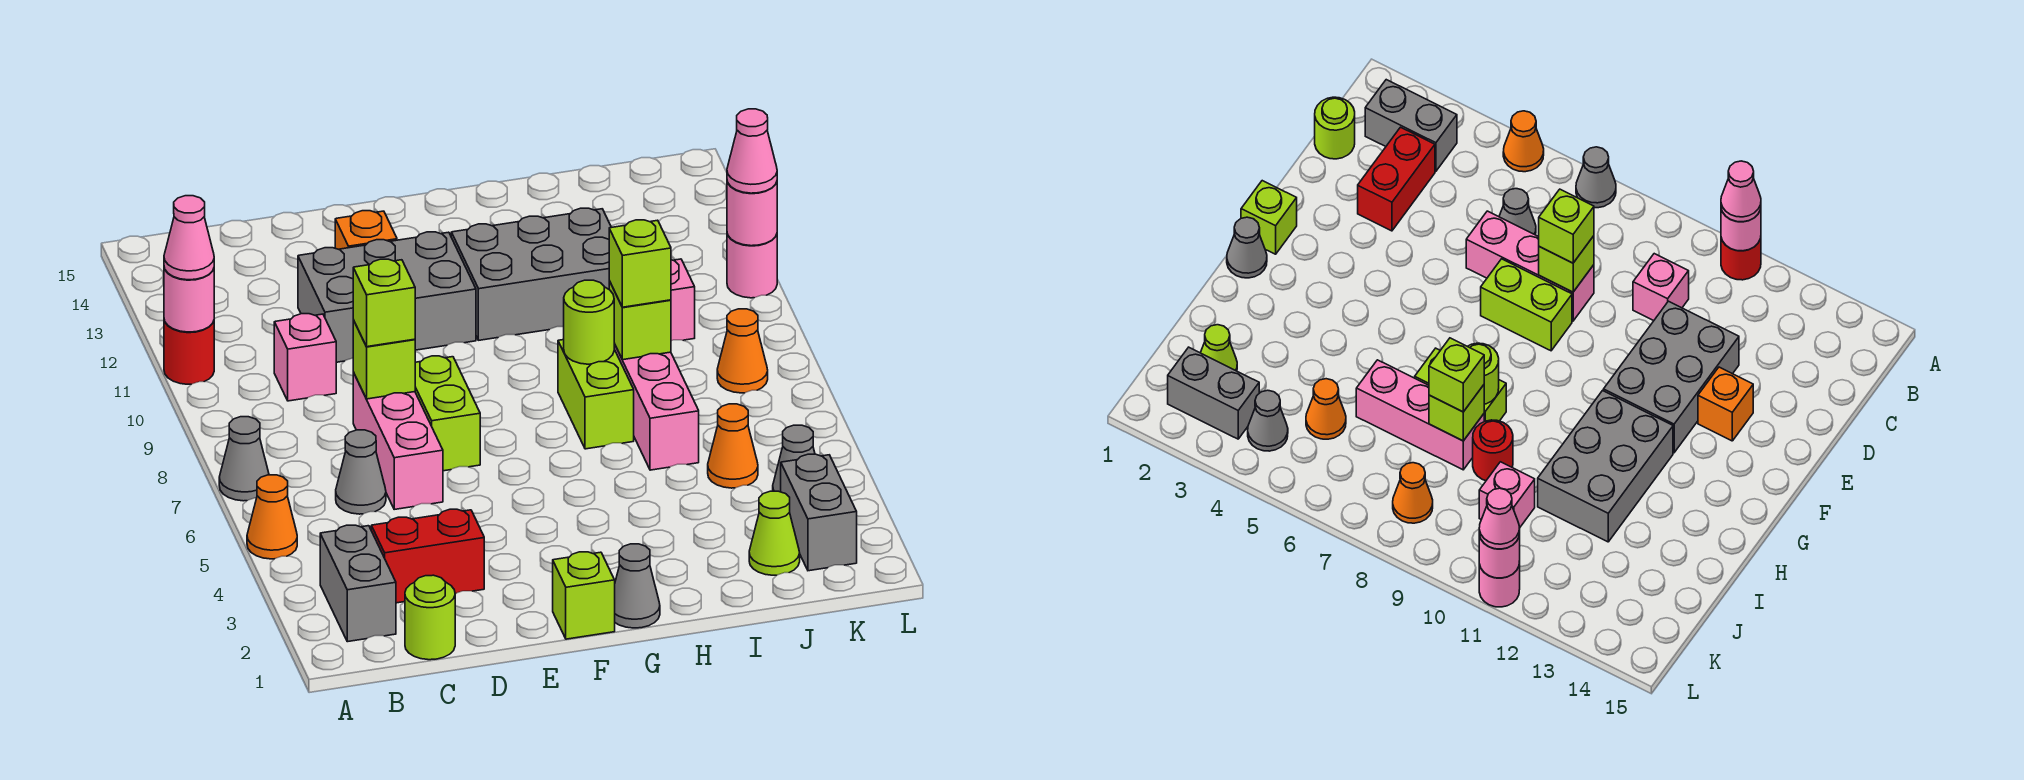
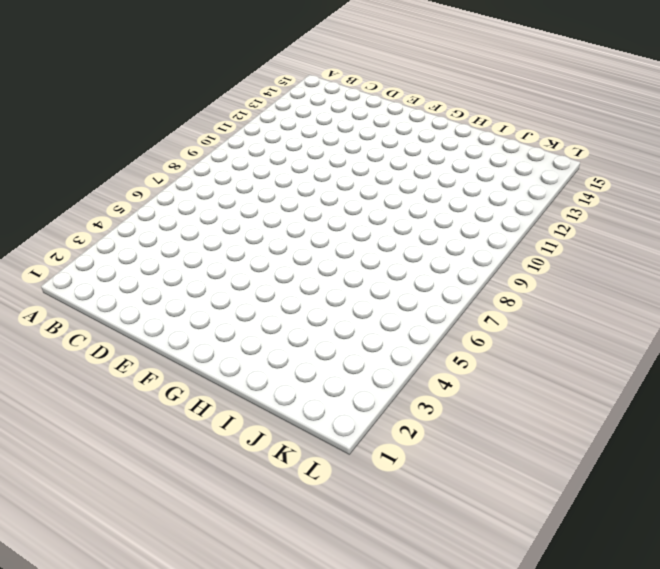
none -> orange 1x1 cone [247,475,297,559]
none -> grey 1x1 cone [219,417,269,501]
none -> red 1x1 round brick [164,320,214,384]
none -> grey 1x2 brick [320,525,396,642]

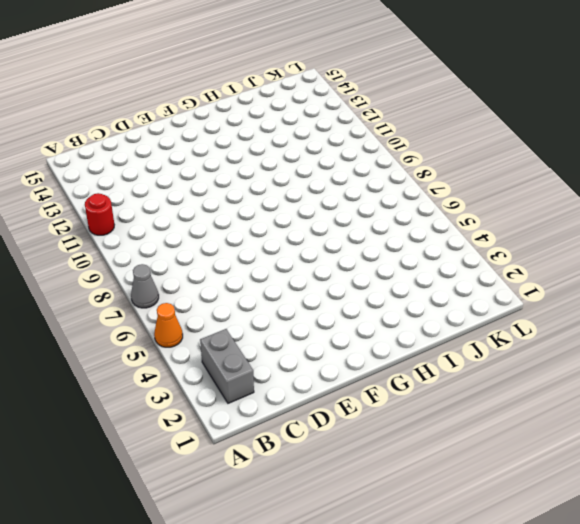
none -> lime 1x1 round brick [405,575,455,660]
none -> red 1x2 brick [371,509,484,603]
none -> grey 1x1 cone [336,430,386,514]
none -> pink 1x1 brick [274,314,336,401]

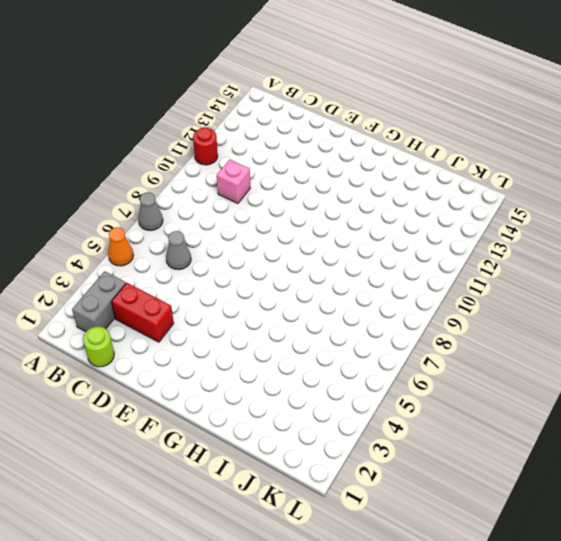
none -> pink 1x3 brick [353,372,443,509]
none -> grey 2x3 brick [298,232,476,362]
none -> lime 1x2 brick [415,356,480,471]
none -> orange 1x1 brick [335,211,397,249]

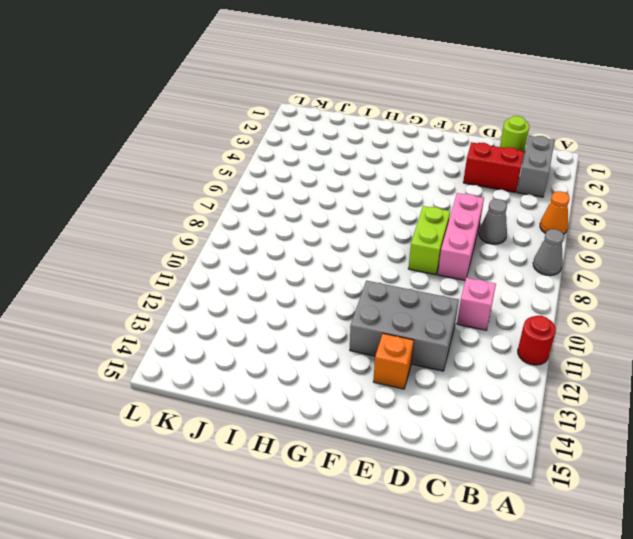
none -> lime 1x1 brick [553,552,615,639]
none -> grey 1x1 cone [615,544,660,628]
none -> grey 2x3 brick [451,208,611,340]
none -> lime 1x2 brick [558,340,634,449]

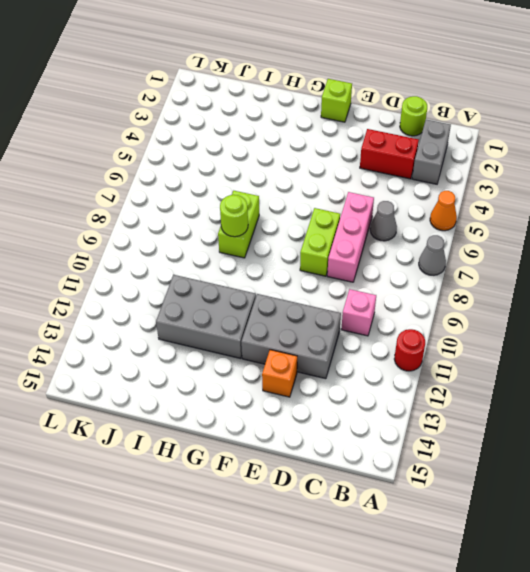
none -> grey 1x1 cone [615,544,660,628]
none -> pink 1x3 brick [614,344,699,470]
none -> red 1x1 round brick [1473,420,1513,481]
none -> lime 1x1 cone [749,491,800,575]

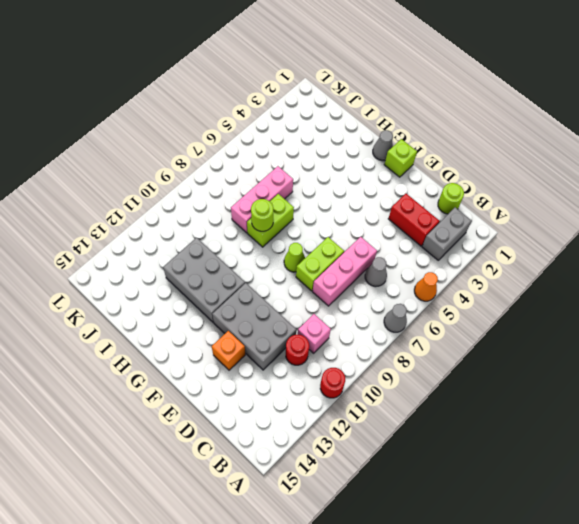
red 1x1 round brick [286,335,309,365] -> red 1x1 round brick moved to [1473,420,1513,481]
lime 1x1 cone [284,243,305,272] -> lime 1x1 cone moved to [749,491,800,575]
none -> orange 1x1 cone [708,404,758,488]
none -> pink 1x1 brick [671,259,695,341]
none -> grey 1x2 brick [781,454,857,571]
none -> grey 1x1 cone [773,425,815,492]

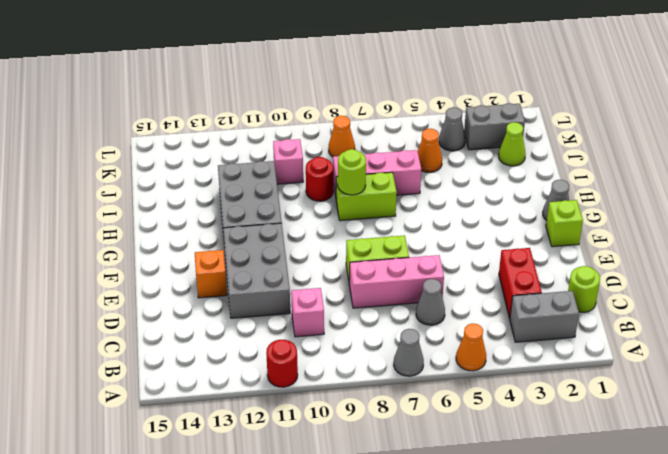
none -> pink 1x1 round brick [727,234,777,298]
none -> pink 1x1 round brick [164,268,214,332]
none -> lime 1x1 brick [353,320,415,399]
none -> lime 1x1 brick [609,281,671,360]

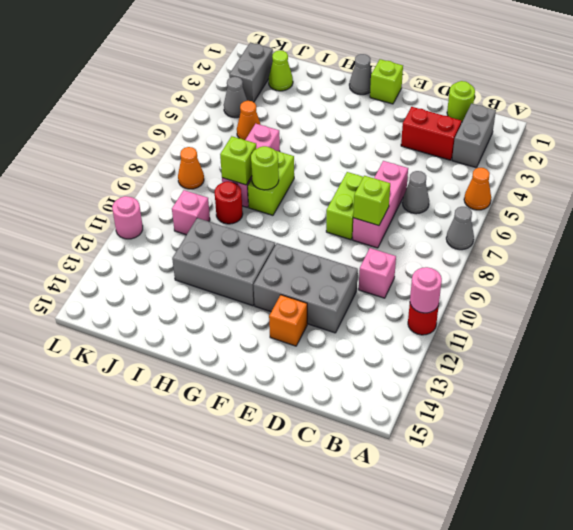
none -> pink 1x1 round brick [727,182,777,246]
none -> pink 1x1 cone [164,196,214,280]
none -> lime 1x1 brick [353,259,415,347]
none -> lime 1x1 brick [609,220,671,307]

